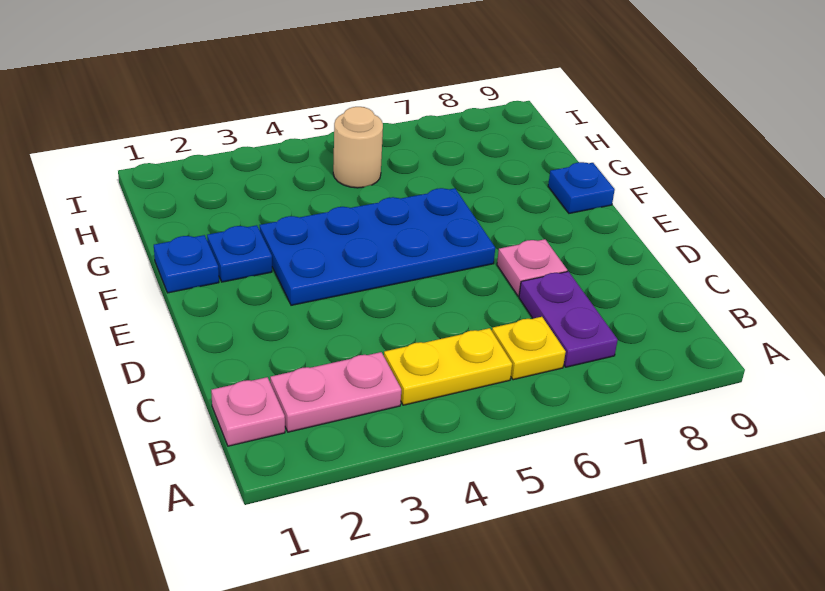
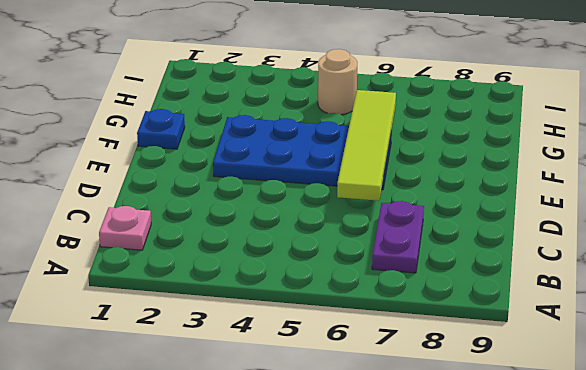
lime 1x4 tile [337,90,396,201] -> none
none -> pink 1x2 plate [270,352,401,432]
none -> yellow 1x2 plate [384,328,512,405]

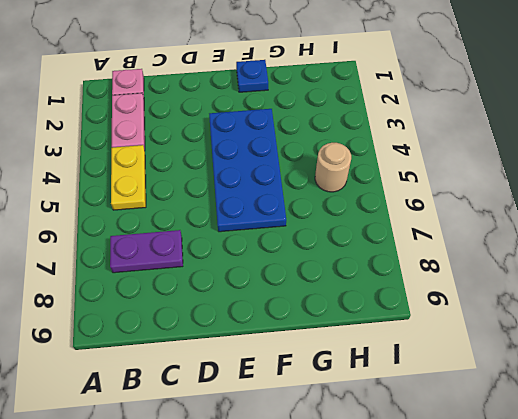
none -> yellow 1x1 plate [492,317,566,380]
none -> pink 1x1 plate [497,239,567,296]

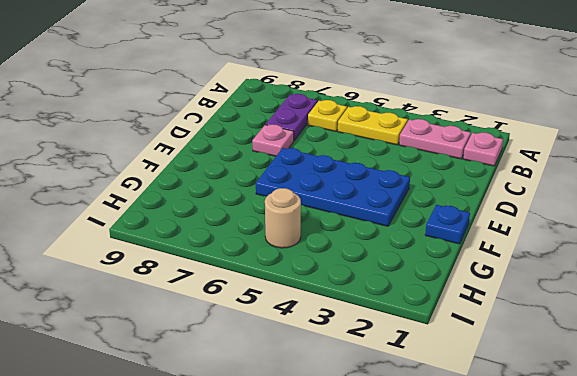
none -> blue 1x1 plate [207,225,272,282]
none -> blue 1x1 plate [548,162,615,213]

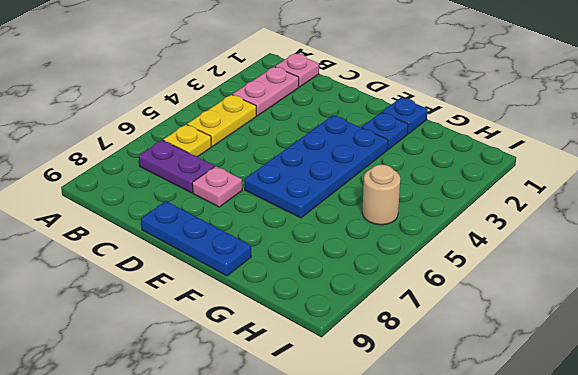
blue 1x3 plate [141,201,251,276] -> blue 1x1 plate [548,162,615,213]

